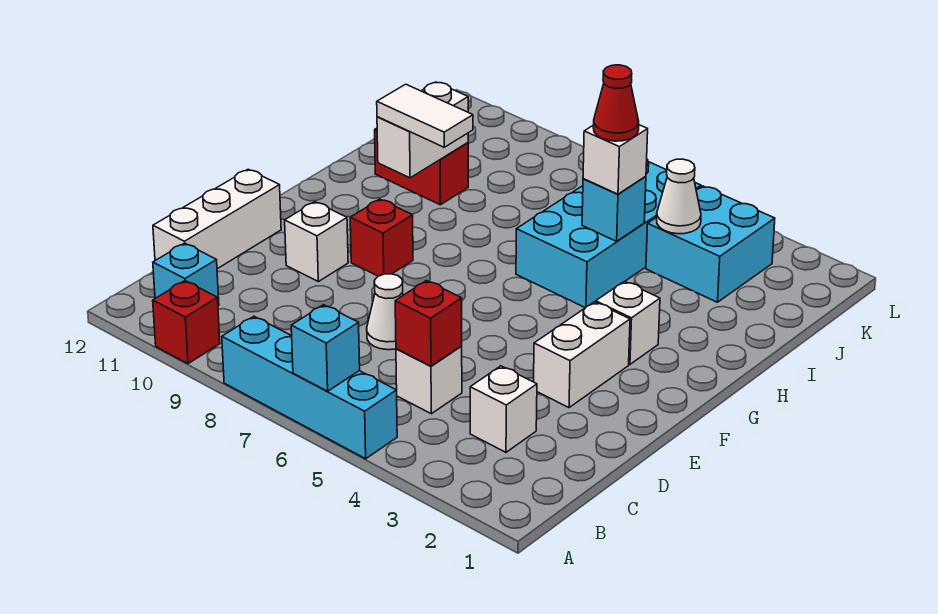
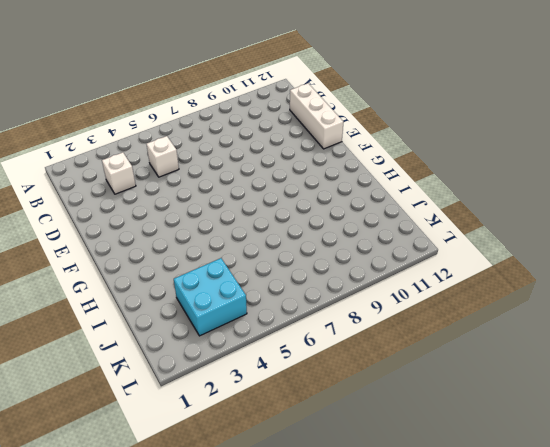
none -> cyan 1x4 brick [222,316,397,459]
none -> red 1x1 brick [153,281,220,364]
none -> cyan 1x1 brick [153,243,219,306]

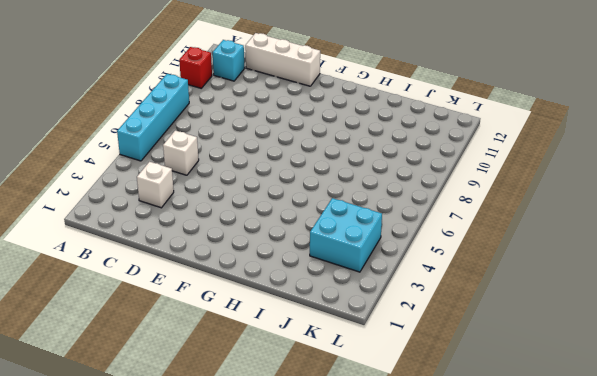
none -> white 1x1 cone [367,274,403,350]
none -> white 1x2 brick [534,302,630,408]
none -> white 1x1 brick [285,202,348,282]

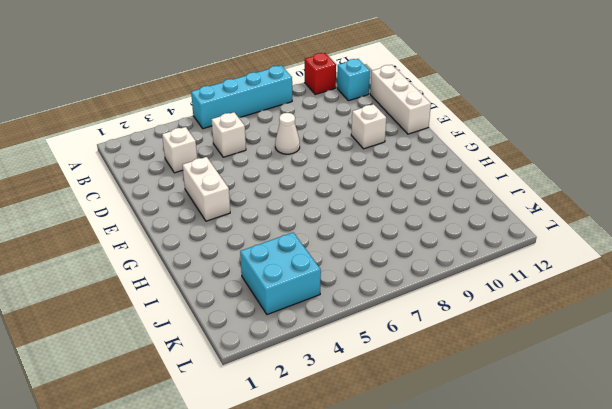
none -> red 1x1 brick [350,199,413,276]
none -> white 1x1 brick [596,281,660,364]
none -> cyan 2x4 brick [516,160,701,308]

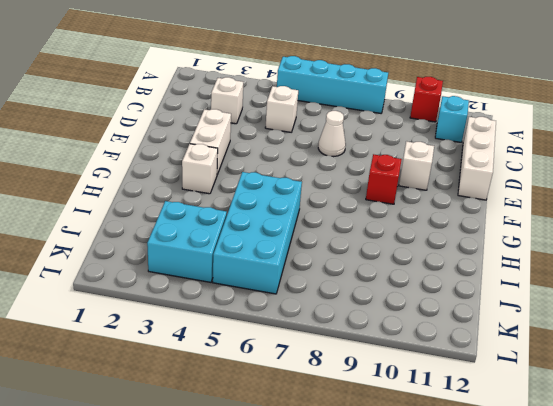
none -> red 1x2 brick [375,128,468,205]
none -> cyan 1x1 brick [291,305,360,391]
none -> red 1x1 brick [395,281,462,366]

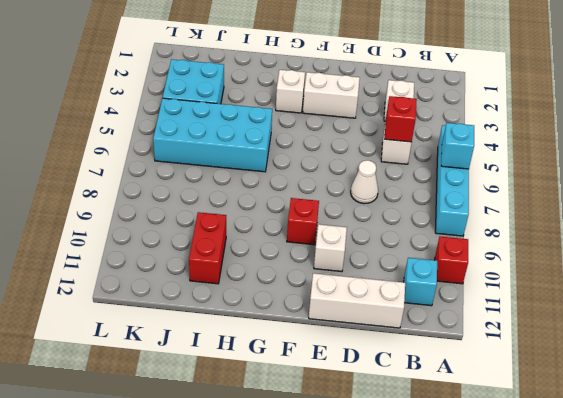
none -> white 1x2 brick [377,82,468,178]
none -> cyan 1x1 brick [582,176,646,241]
none -> white 1x1 cone [657,159,701,234]

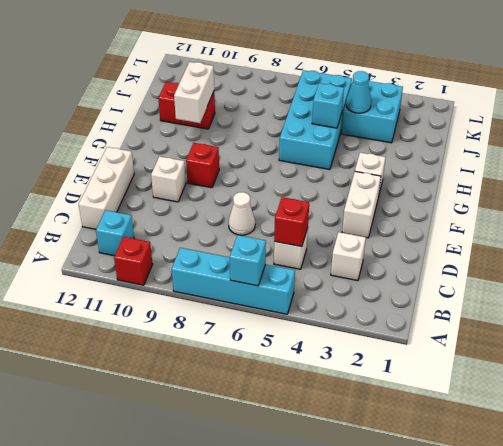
cyan 1x1 cone [346,71,371,113] -> white 1x1 cone [657,159,701,234]
none -> white 1x2 tile [377,84,473,147]
none -> white 1x1 brick [583,125,648,194]
none -> red 1x1 cone [593,65,639,141]

